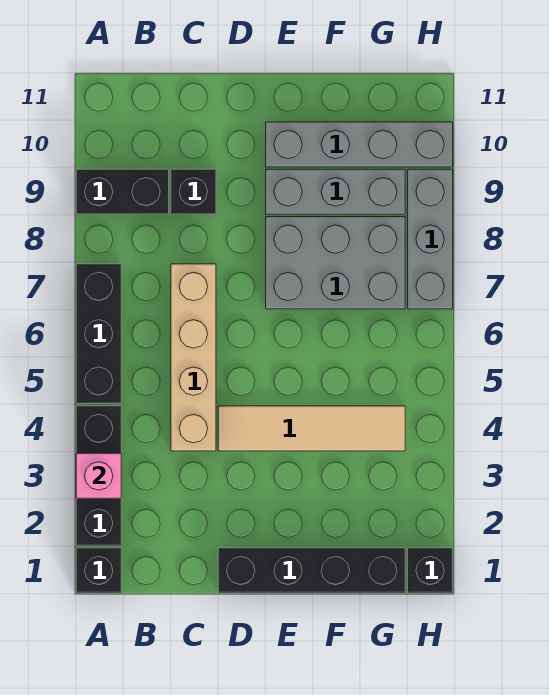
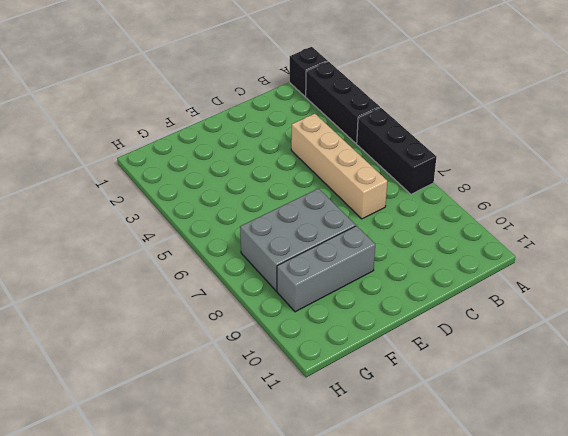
none -> black 1x2 brick [76,169,169,214]
none -> black 1x1 brick [171,169,216,214]
none -> black 1x4 brick [218,548,405,593]

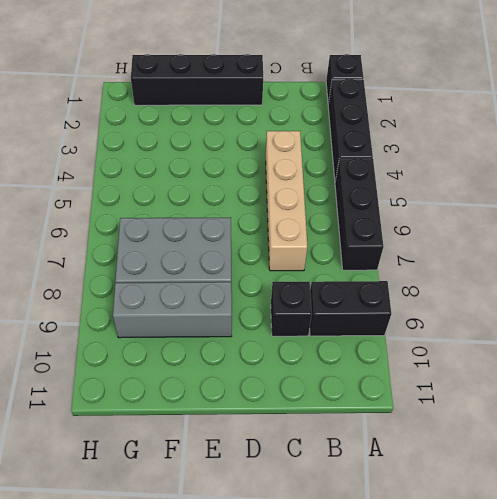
none -> tan 1x4 tile [218,406,405,451]
none -> grey 1x4 brick [266,122,453,167]
none -> black 1x1 brick [408,548,453,593]

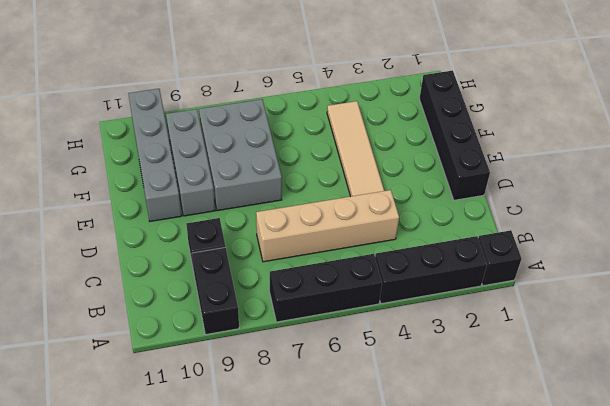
none -> black 1x1 brick [408,548,453,593]
none -> grey 1x3 brick [408,169,453,309]
none -> pink 1x1 brick [76,453,121,498]

